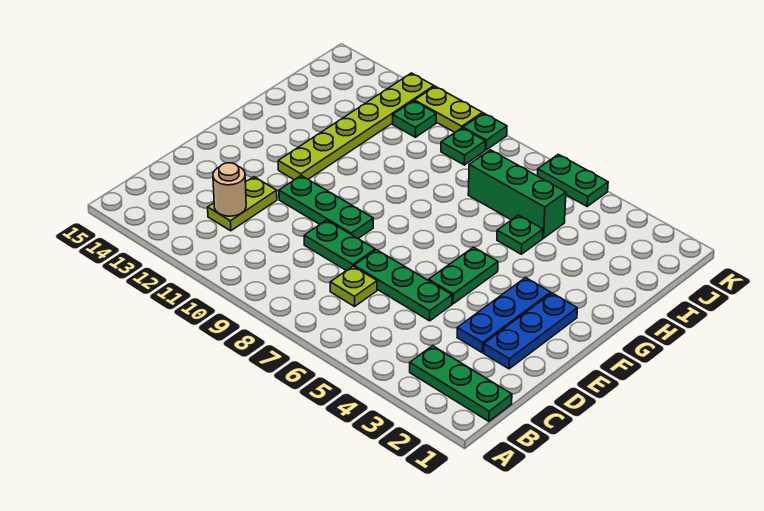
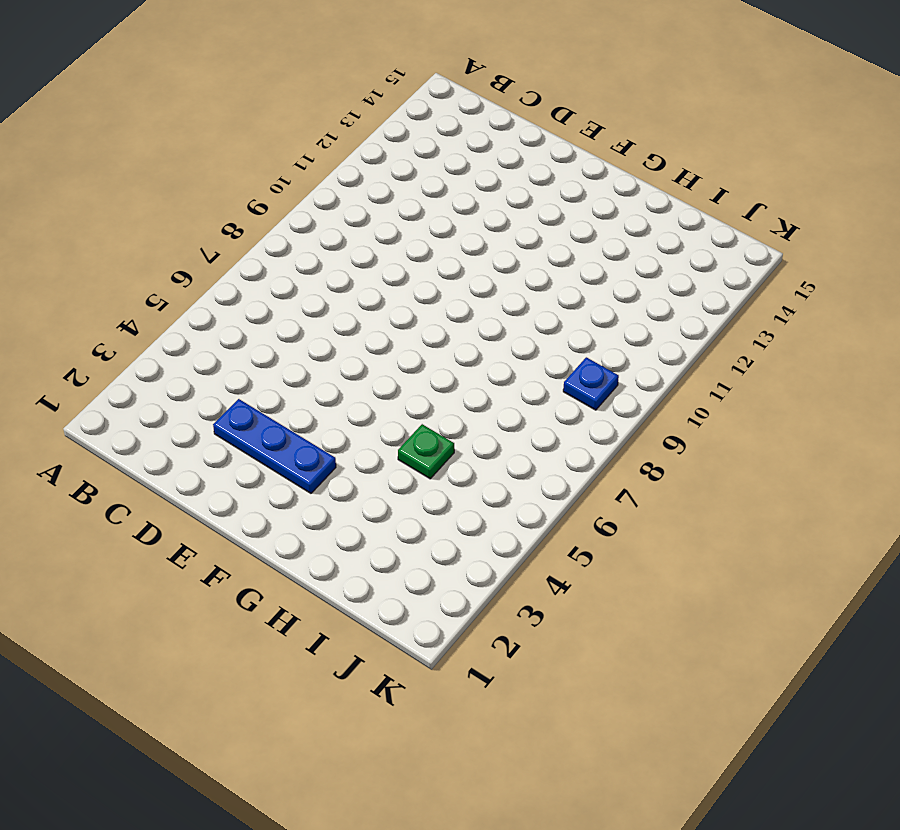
blue 1x1 plate [563,357,619,410] -> green 1x1 plate [441,128,485,165]
none -> green 1x3 plate [410,346,512,421]
none -> lime 1x1 plate [330,266,377,306]
none -> lime 1x2 plate [208,177,277,231]

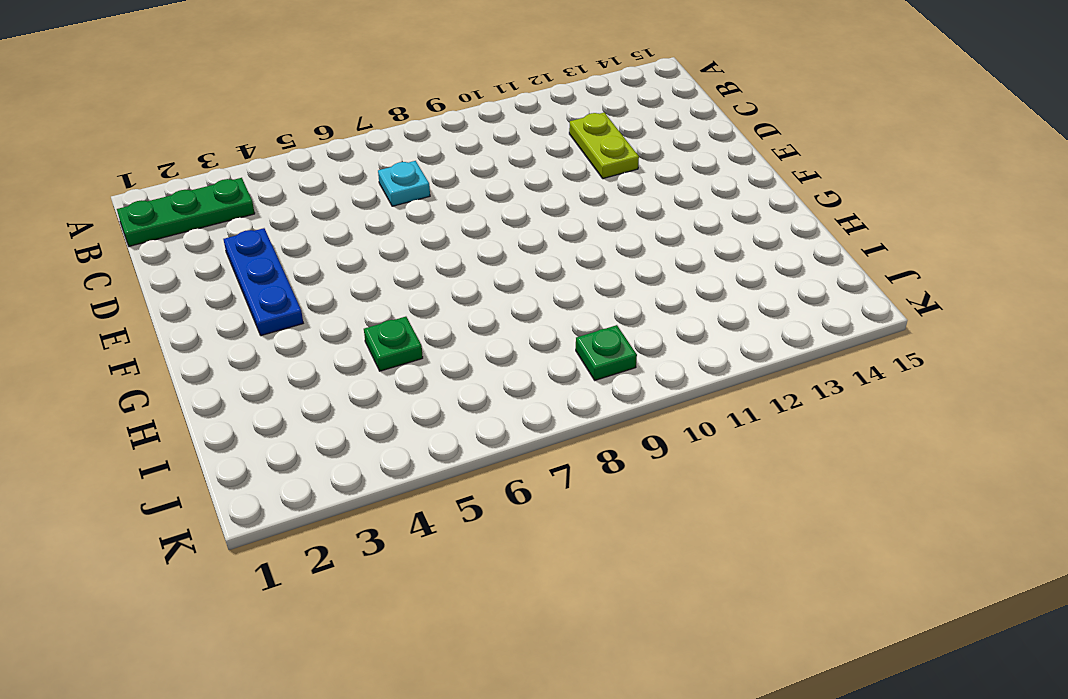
cyan 1x1 plate [378,161,430,206] -> lime 1x1 plate [330,266,377,306]
none -> blue 1x3 plate [484,293,577,369]
none -> green 1x3 plate [354,250,452,321]
none -> green 1x2 plate [304,220,375,271]

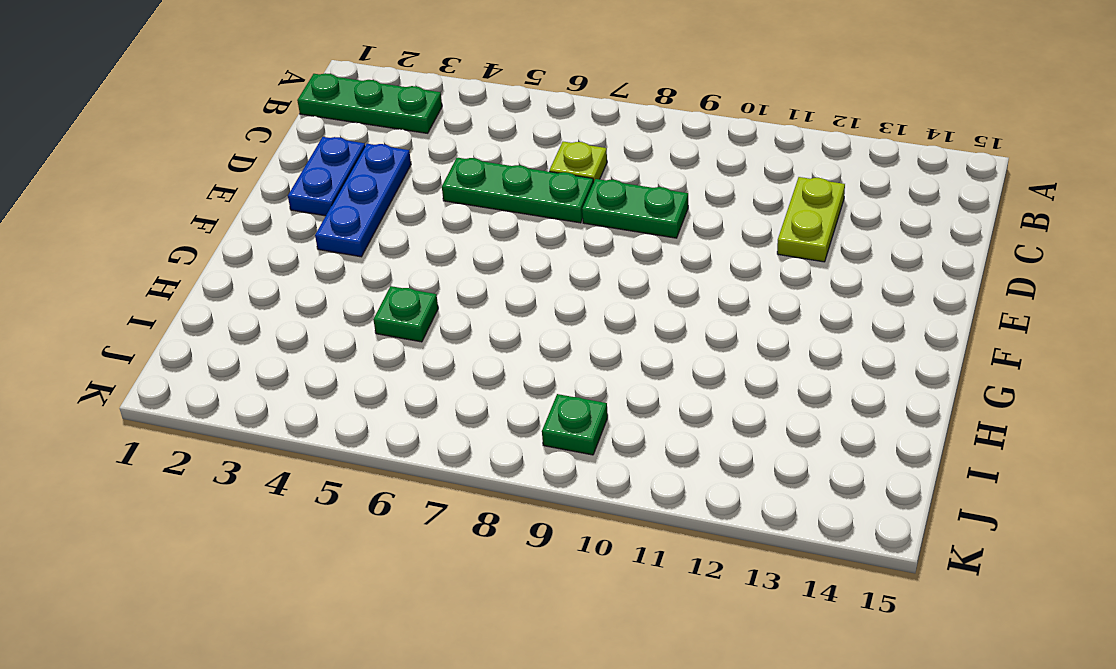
blue 1x2 plate [288,137,365,216] -> blue 1x3 plate [484,293,577,369]
none -> green 1x2 plate [429,247,498,304]
none -> green 1x3 plate [279,176,373,238]
none -> lime 1x6 plate [278,73,434,180]

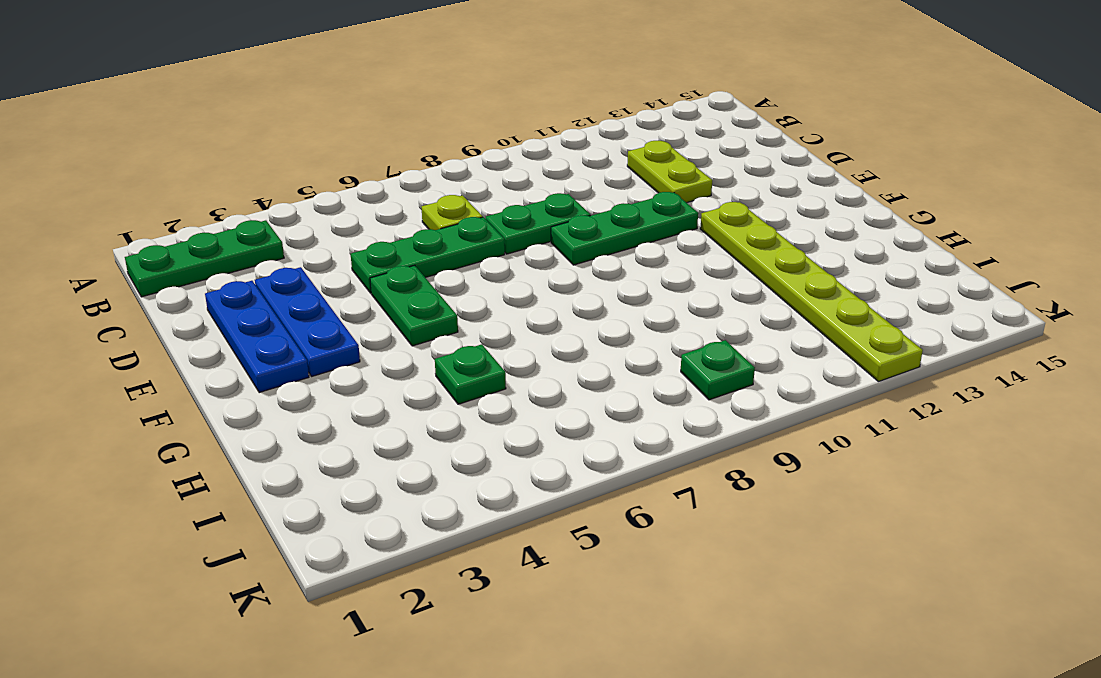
none -> green 1x3 brick [468,150,566,238]
none -> green 1x1 plate [393,101,436,137]
none -> green 1x2 plate [538,154,608,206]

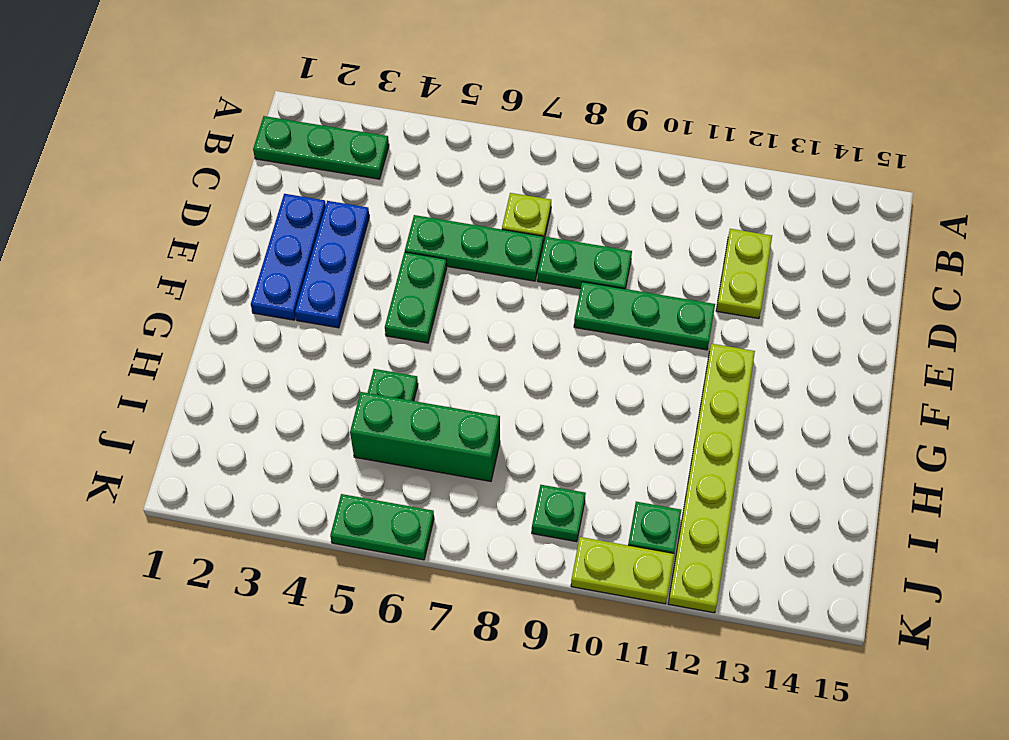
none -> green 1x1 plate [463,113,507,150]
none -> tan 1x1 round brick [213,163,246,216]

